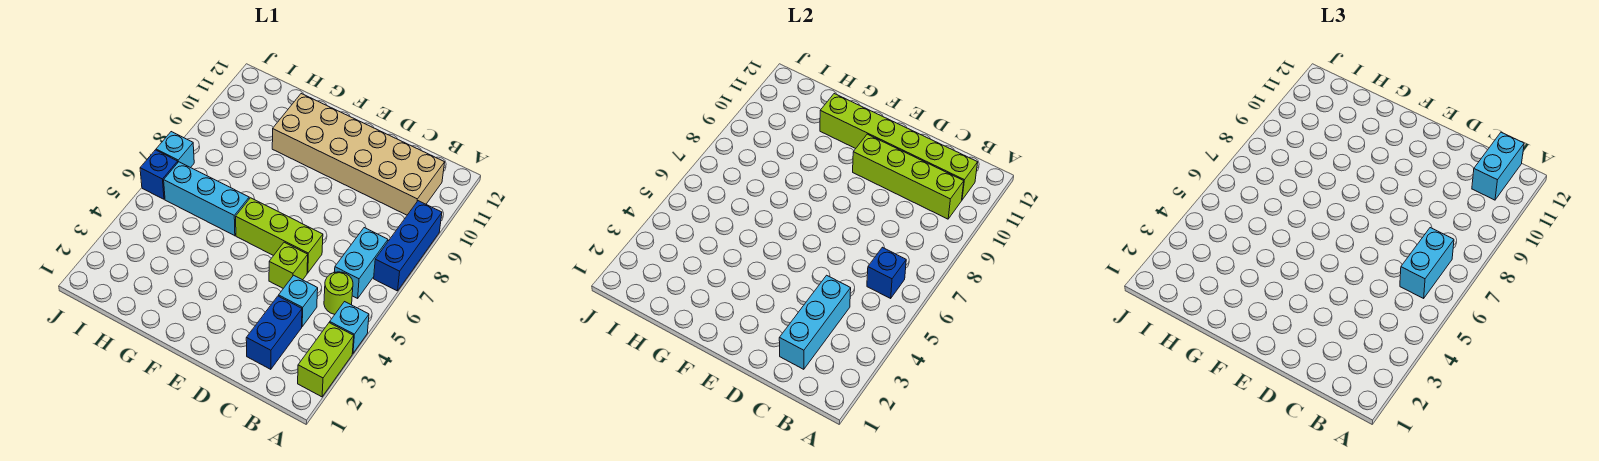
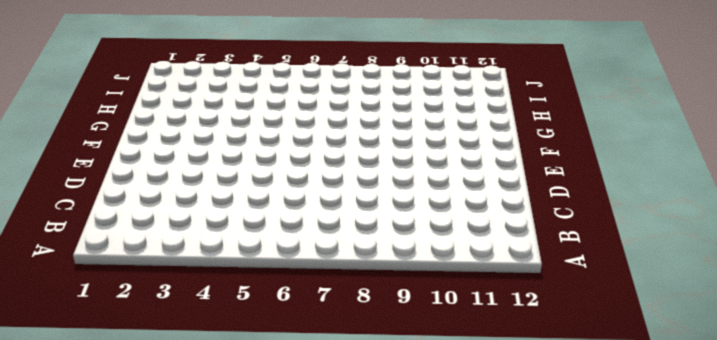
none -> lime 1x2 brick [298,323,354,397]
none -> cyan 1x1 brick [330,302,369,353]
none -> blue 1x3 brick [374,201,442,291]

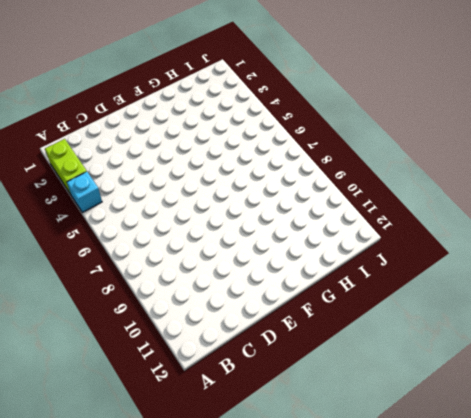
none -> blue 1x3 brick [374,201,442,291]
none -> lime 1x1 round brick [324,272,353,314]
none -> cyan 1x2 brick [335,228,388,298]

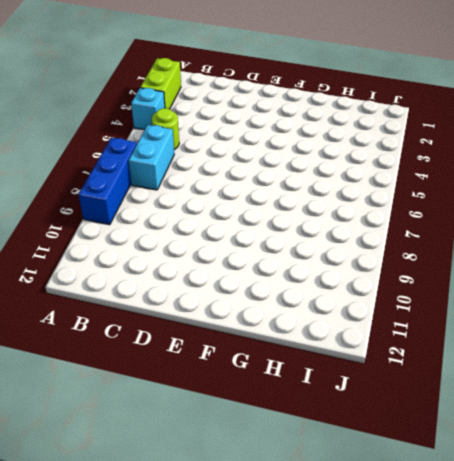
none -> tan 2x6 brick [272,94,445,215]
none -> blue 1x2 brick [246,296,302,369]
none -> cyan 1x1 brick [279,275,318,327]

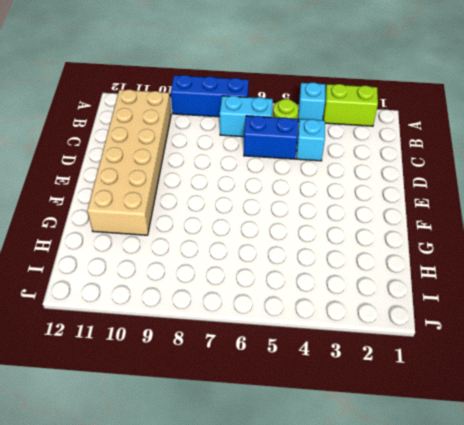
blue 1x2 brick [244,116,298,159] -> blue 1x2 brick moved to [246,296,302,369]
none -> lime 1x1 brick [269,242,308,288]
none -> lime 1x3 brick [236,198,323,273]
none -> cyan 1x3 brick [164,162,249,236]

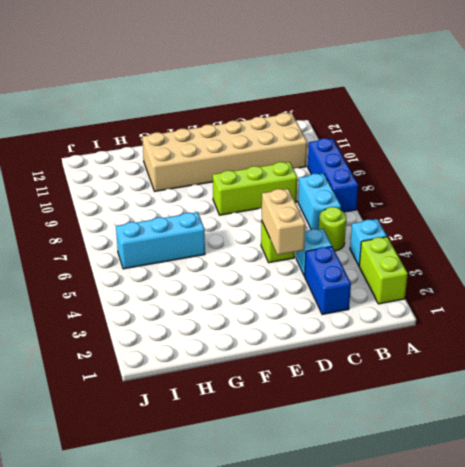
lime 1x3 brick [213,162,297,215] -> lime 1x3 brick moved to [236,198,323,273]
tan 1x2 brick [262,189,305,255] -> none
none -> blue 1x1 brick [140,150,178,199]
none -> cyan 1x1 brick [156,132,194,168]
none -> blue 1x1 brick [867,247,906,298]

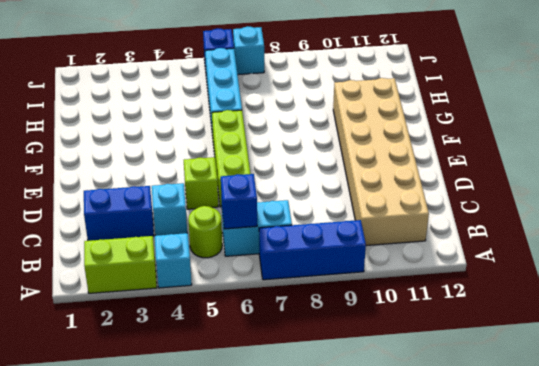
none -> lime 1x4 brick [853,134,964,219]
none -> lime 1x6 brick [820,94,978,200]
none -> cyan 1x3 brick [779,275,851,369]

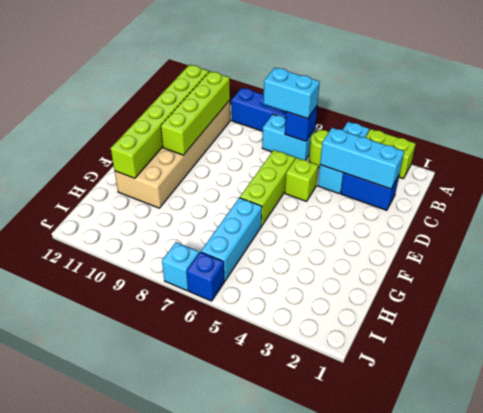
none -> cyan 1x2 brick [1472,132,1524,200]

